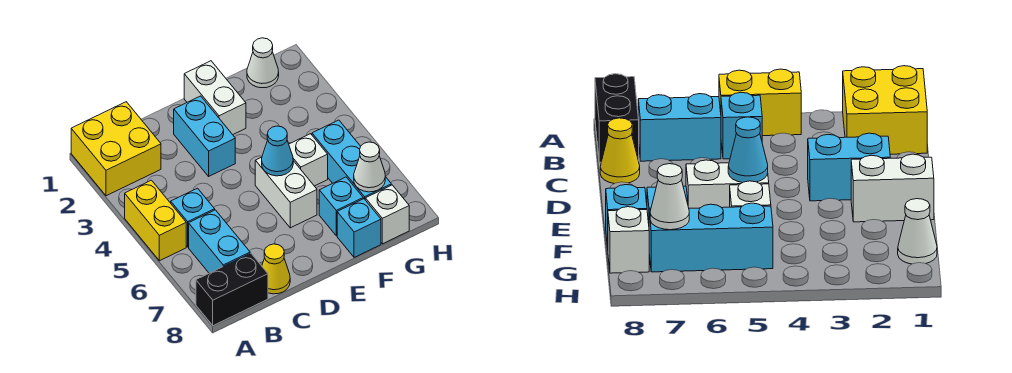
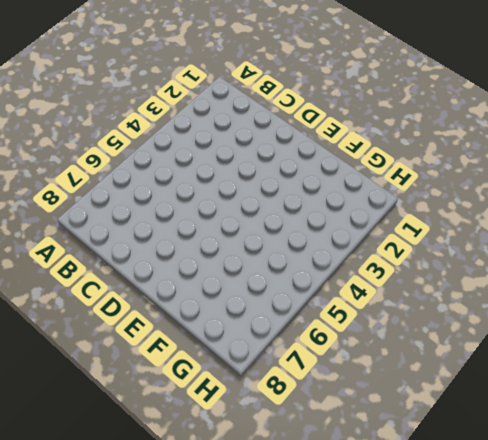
none -> yellow 2x2 brick [71,102,161,196]
none -> yellow 1x2 brick [125,180,186,261]
none -> black 1x2 brick [196,253,268,326]

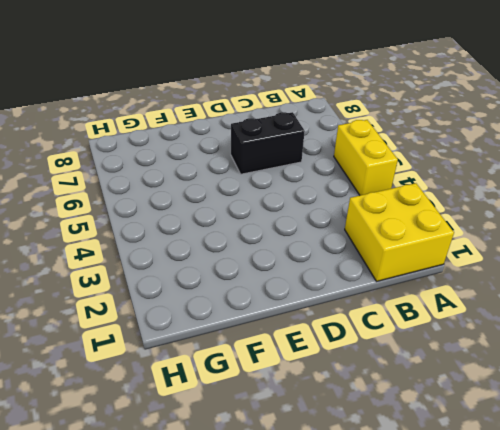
black 1x2 brick [231,112,305,174] -> black 1x2 brick moved to [196,253,268,326]
none -> cyan 1x1 brick [171,188,215,247]
none -> cyan 1x2 brick [189,210,250,273]
none -> yellow 1x1 cone [262,244,290,294]

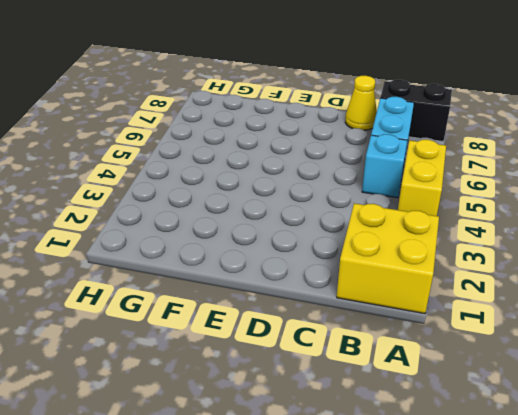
none -> cyan 1x2 brick [174,96,235,176]
none -> white 1x2 brick [184,61,246,135]
none -> white 1x2 brick [255,157,317,228]

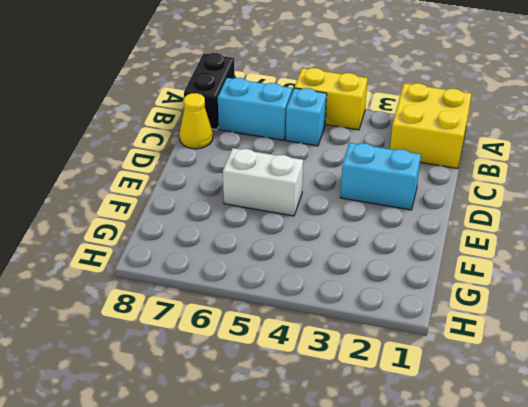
none -> white 1x2 brick [184,61,246,135]
none -> white 1x1 brick [289,134,328,186]
none -> cyan 1x1 brick [319,177,363,236]

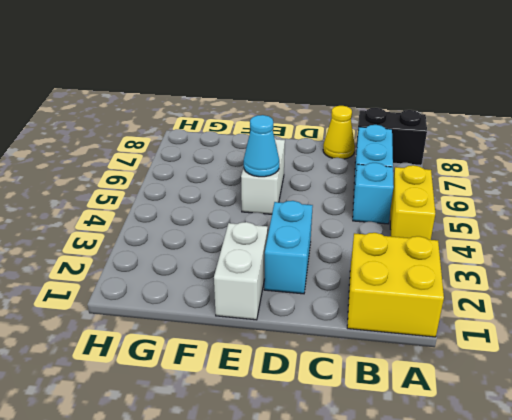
none -> white 1x1 brick [289,134,328,186]
none -> cyan 1x1 brick [319,177,363,236]
none -> cyan 1x1 brick [337,199,381,257]

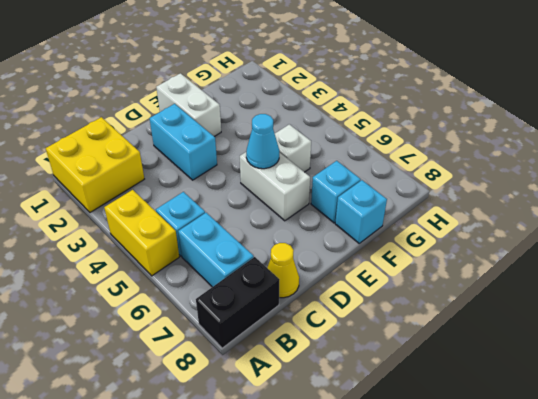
none -> white 1x1 cone [247,38,279,88]
none -> cyan 1x3 brick [312,120,391,199]
none -> white 1x1 brick [365,185,409,244]

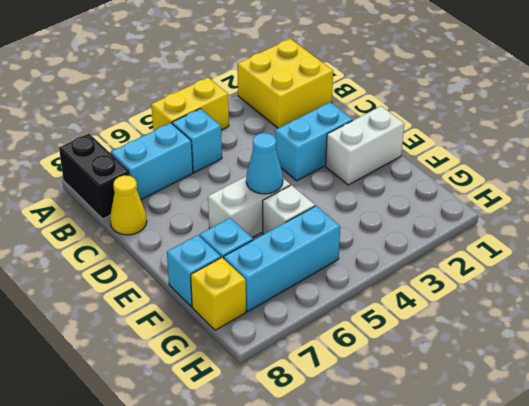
yellow 1x1 brick [191,258,246,330] -> white 1x1 brick [365,185,409,244]
none -> white 1x1 cone [247,38,279,88]
none -> white 1x1 cone [354,142,385,192]

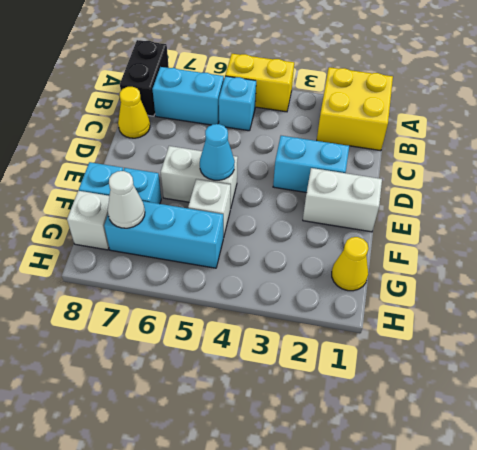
yellow 1x1 cone [332,237,368,291] -> white 1x1 cone [247,38,279,88]

